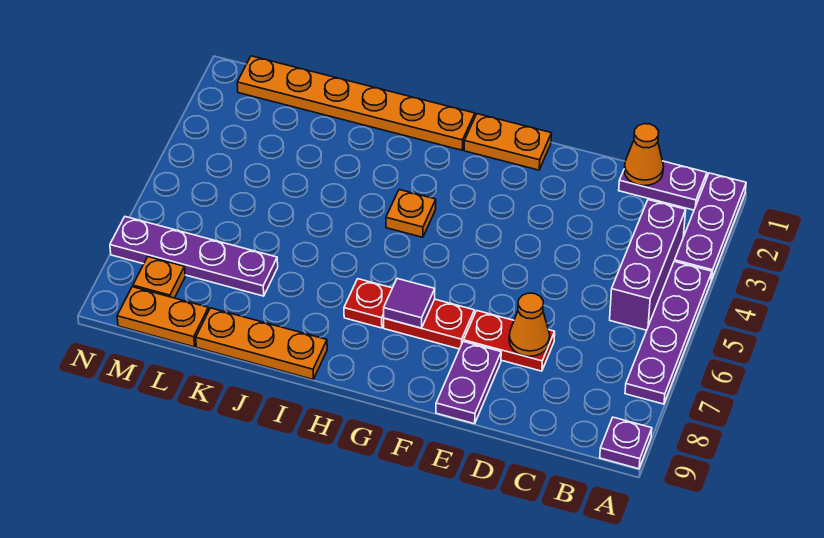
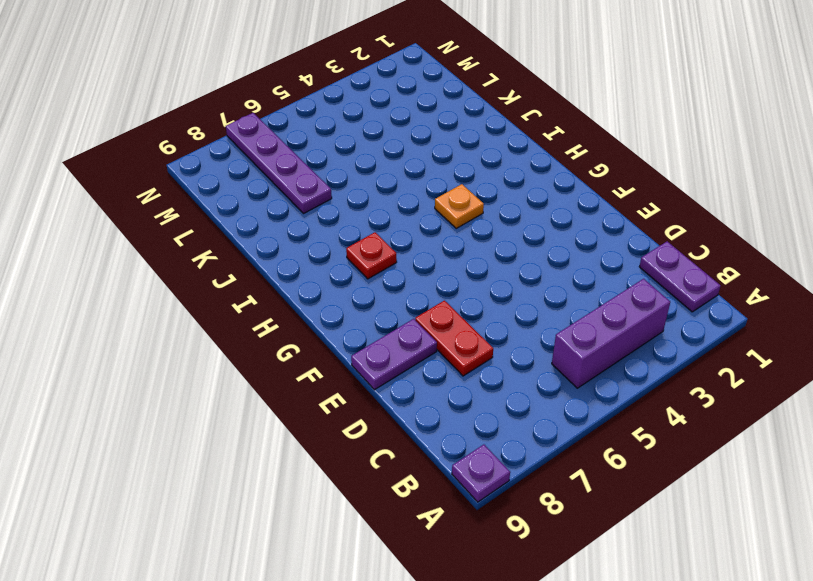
none -> purple 1x3 plate [675,173,746,280]
none -> purple 1x4 plate [625,261,712,404]
none -> orange 1x2 plate [464,114,551,170]

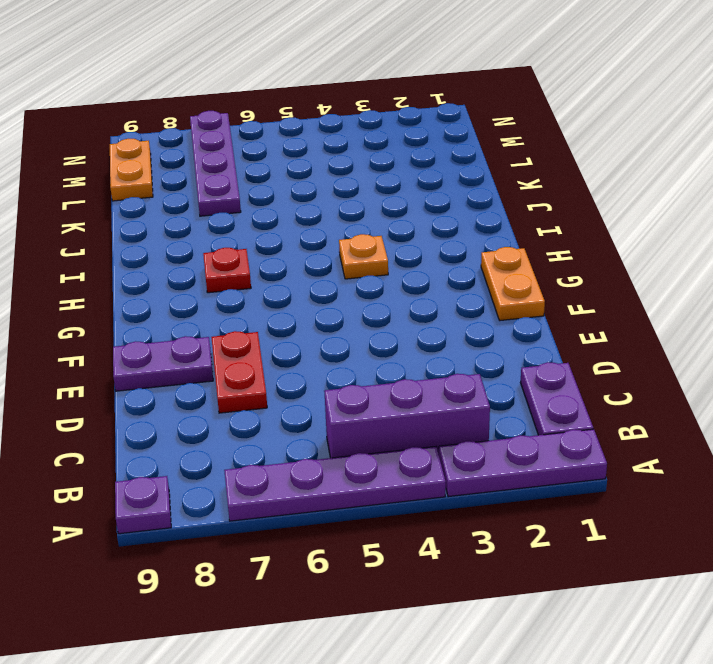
none -> red 1x2 plate [384,299,474,349]
none -> orange 1x6 plate [237,56,475,150]
none -> orange 1x3 plate [196,308,327,379]

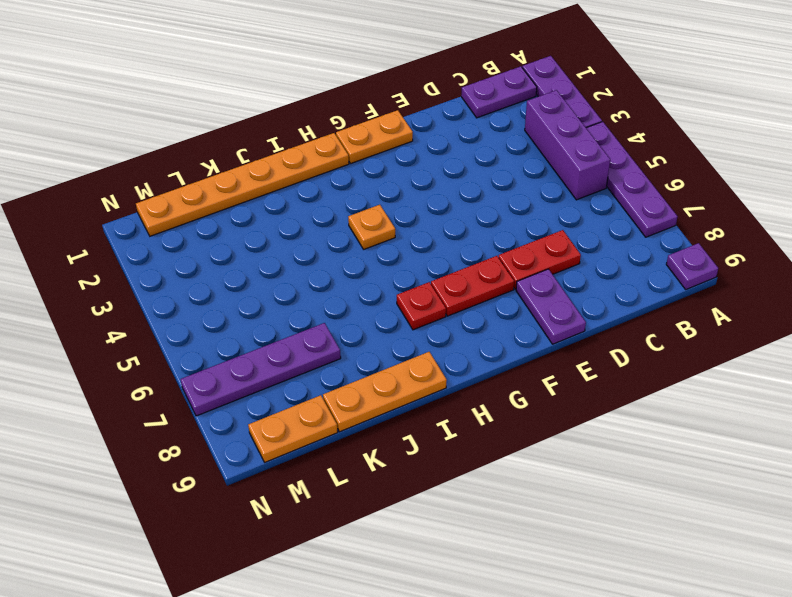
none -> orange 1x1 plate [133,257,185,298]
none -> orange 1x1 cone [624,124,664,186]
none -> orange 1x1 cone [509,293,550,356]

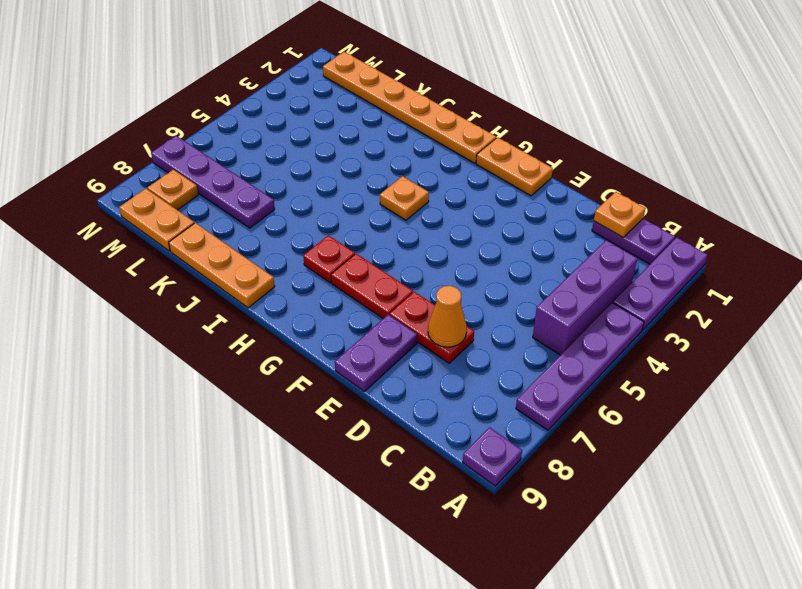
orange 1x1 plate [594,192,646,237] -> orange 1x1 cone [624,124,664,186]
none -> purple 1x1 tile [384,279,435,328]

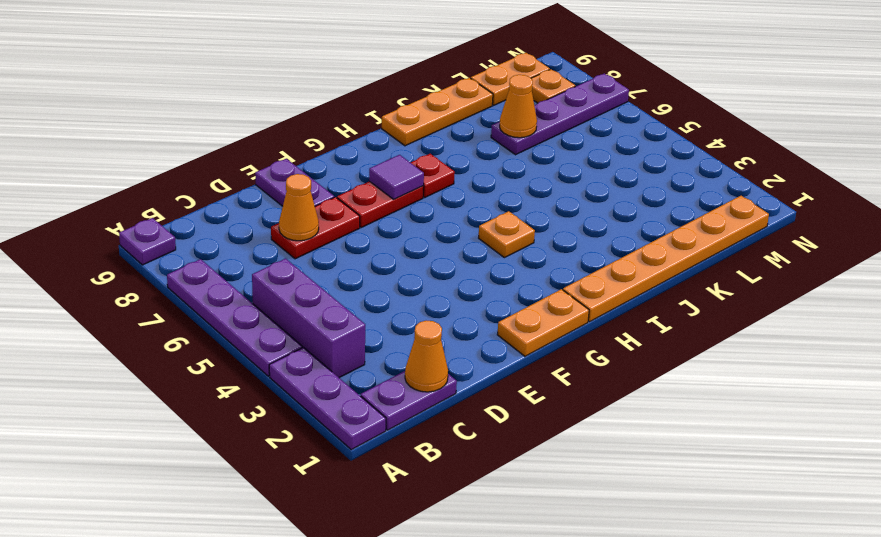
orange 1x1 cone [500,75,537,138] -> none

